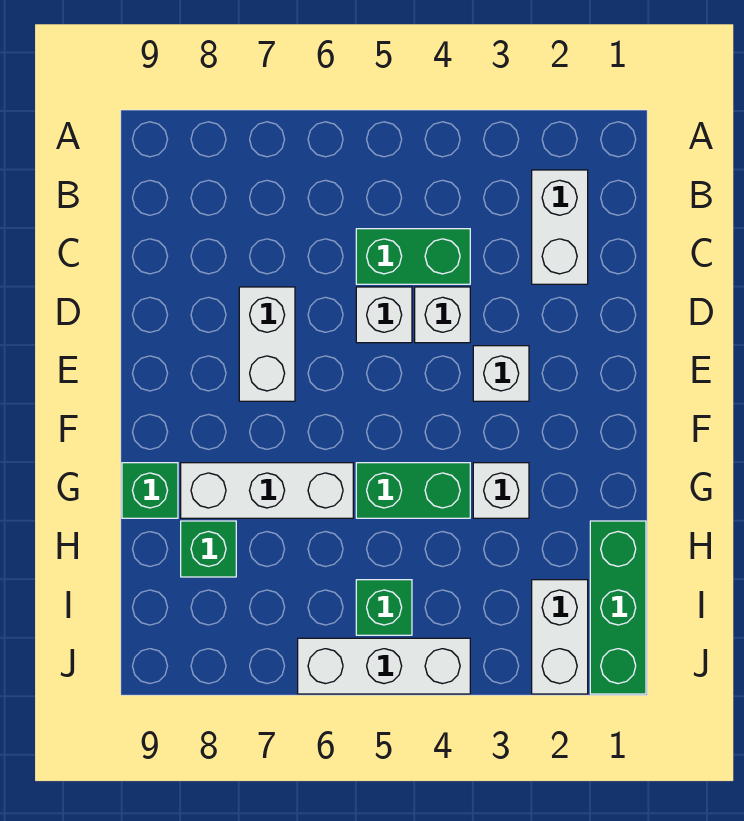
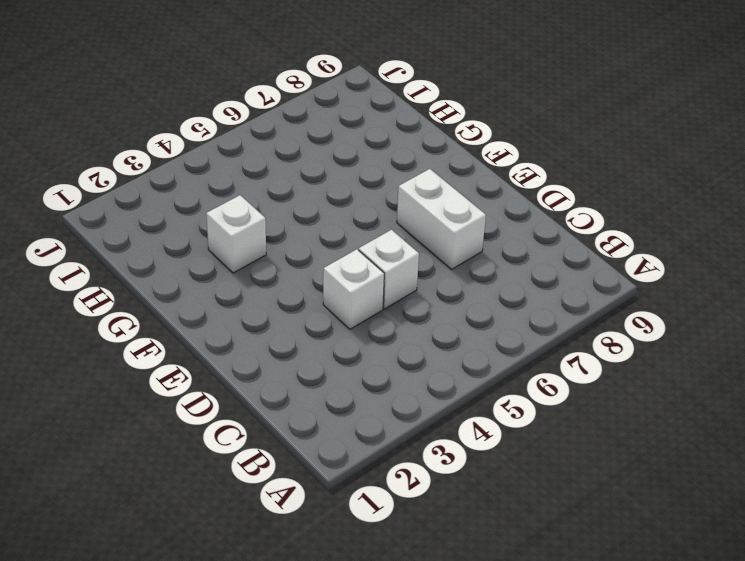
none -> white 1x2 brick [532,170,588,284]
none -> green 1x2 brick [356,229,470,284]
none -> white 1x1 brick [473,346,529,401]

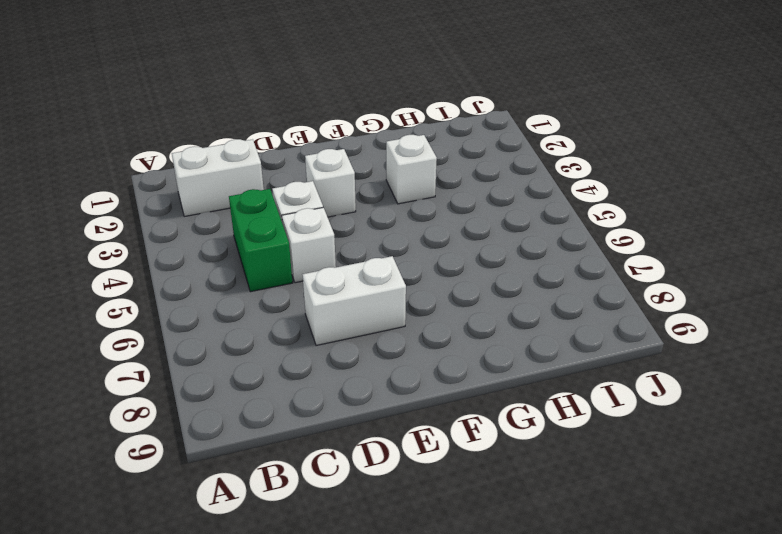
none -> green 1x2 brick [356,463,470,518]
none -> white 1x3 brick [181,463,353,518]
none -> green 1x1 brick [122,463,178,518]

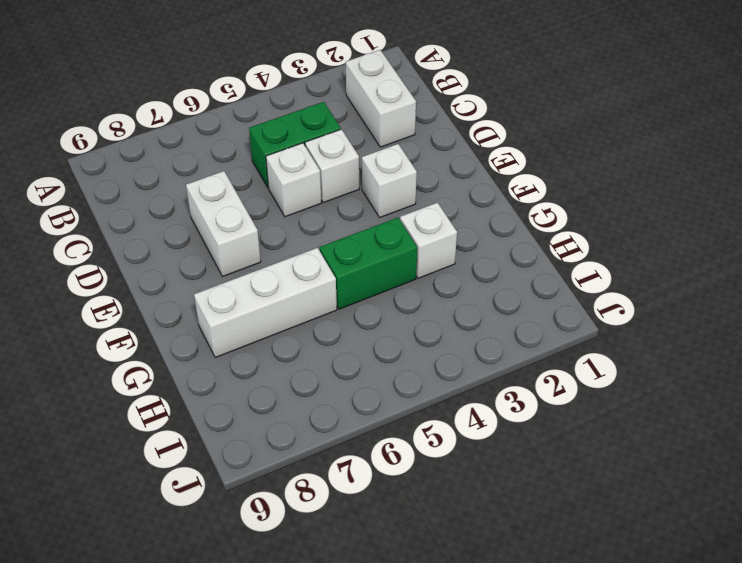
none -> green 1x1 brick [122,463,178,518]
none -> green 1x3 brick [590,521,646,694]
none -> green 1x1 brick [181,521,236,577]

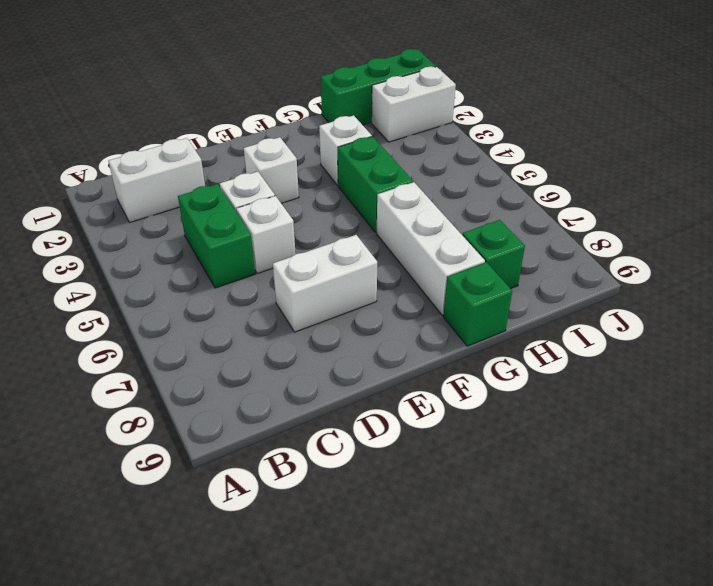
none -> green 1x1 brick [356,580,412,635]
none -> white 1x3 brick [298,638,470,694]

